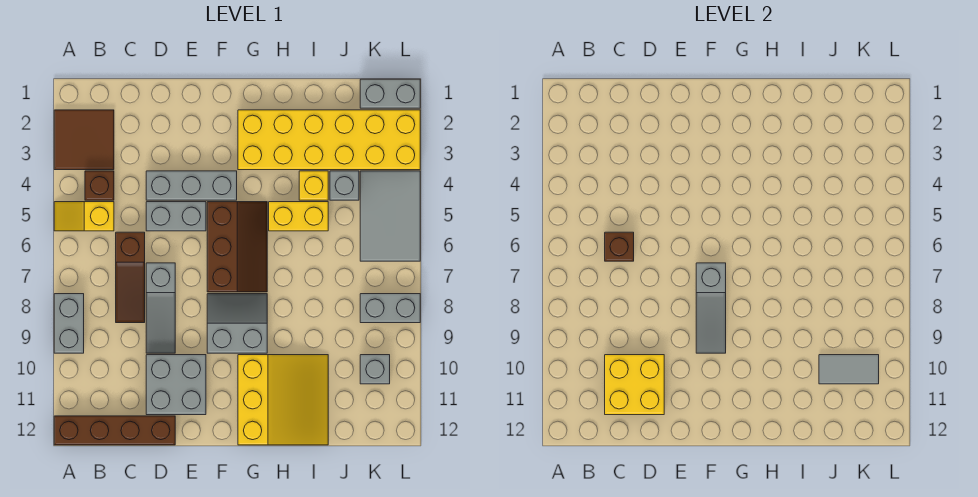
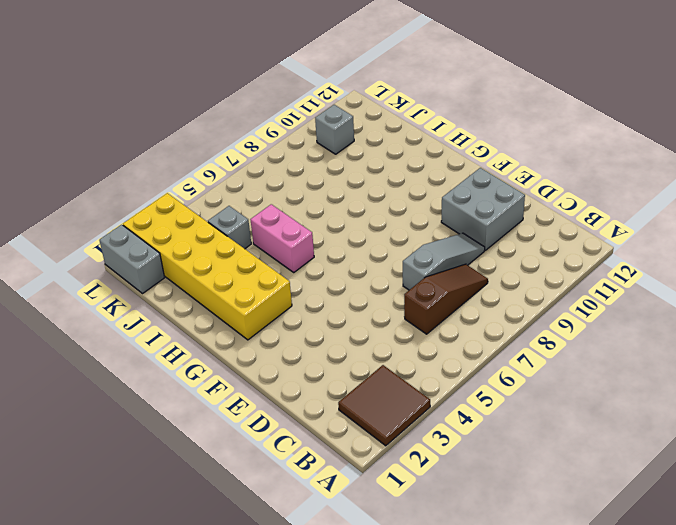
pink 1x2 brick [250,204,314,272] -> yellow 1x2 brick [269,202,328,231]
none -> yellow 1x2 slope [54,202,114,231]
none -> grey 1x2 brick [54,294,84,353]
none -> brown 1x4 brick [54,416,175,445]

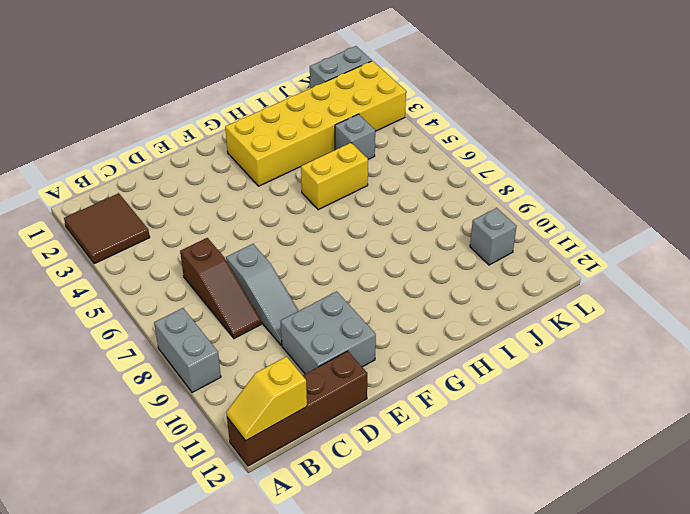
yellow 1x2 slope [226,357,307,441] -> yellow 1x2 slope moved to [54,202,114,231]
none -> brown 1x1 brick [85,171,114,200]
none -> grey 1x3 brick [146,171,237,200]
none -> grey 1x2 brick [146,202,206,231]

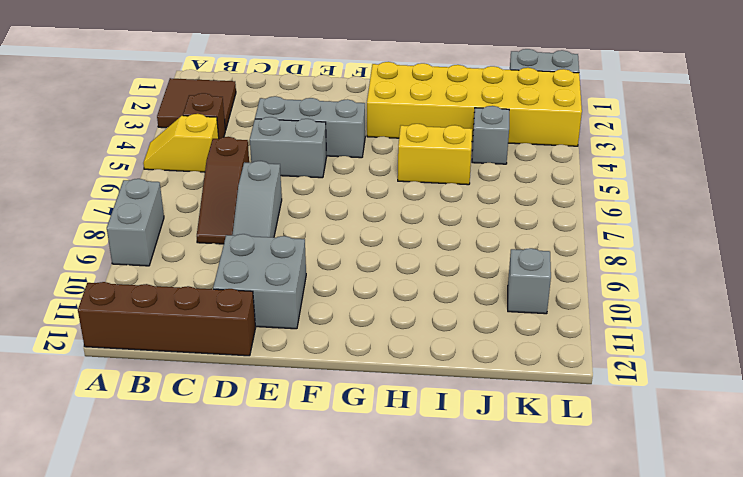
none -> brown 2x3 slope [207,202,267,292]
none -> grey 2x2 slope [207,294,267,353]
none -> yellow 3x3 slope [238,355,328,445]

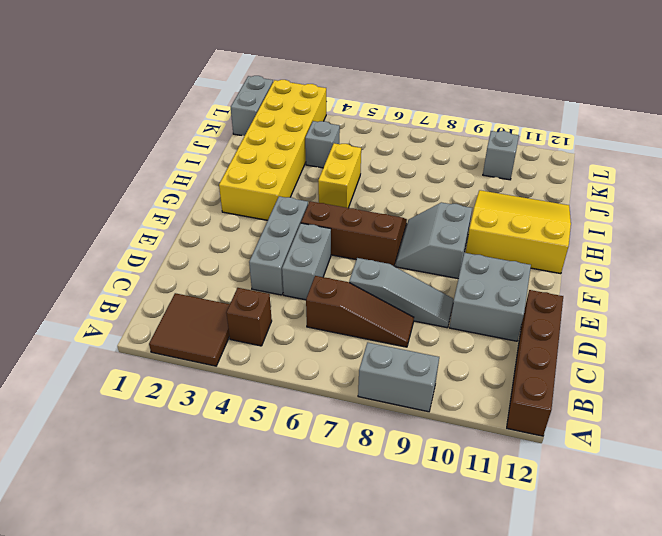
none -> yellow 1x2 slope [54,202,114,231]
none -> yellow 1x1 brick [299,171,328,200]
none -> grey 2x3 tile [360,171,420,261]

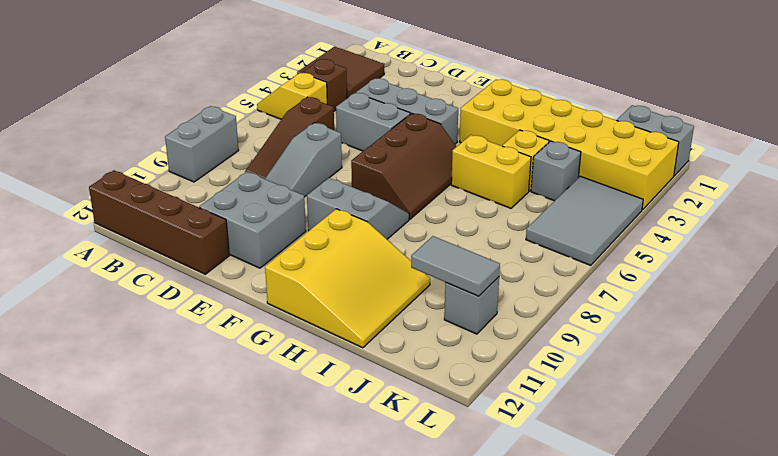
none -> grey 1x2 brick [360,294,420,323]
none -> brown 1x1 brick [605,232,634,261]
none -> yellow 2x2 brick [605,355,664,415]

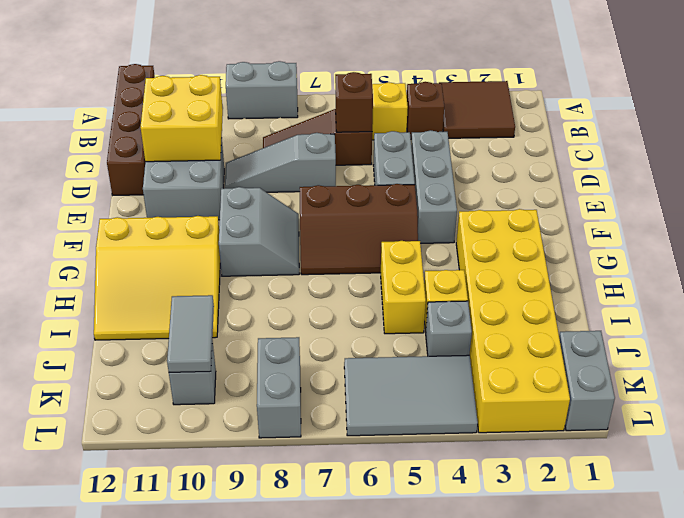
none -> grey 1x3 slope [696,263,726,353]

